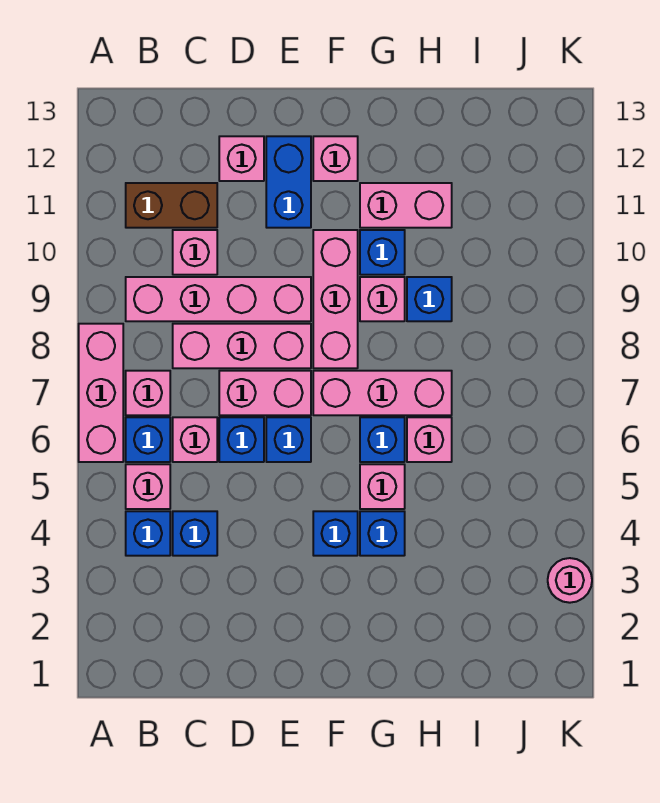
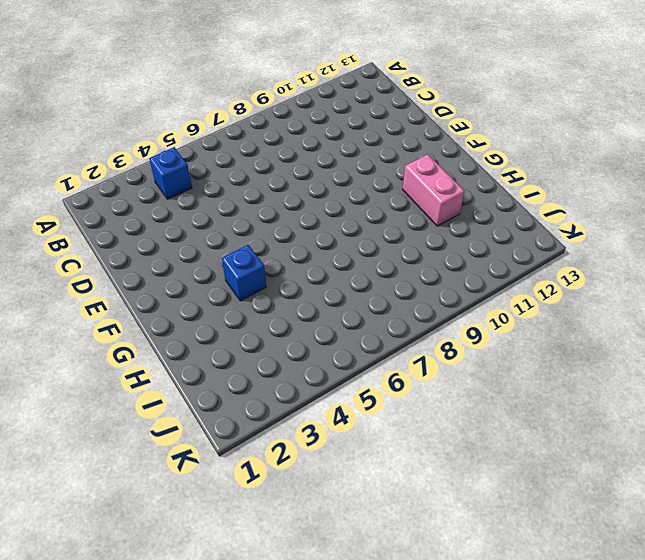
none -> pink 1x3 brick [79,324,123,462]
none -> pink 1x1 brick [126,464,170,509]
none -> blue 1x1 brick [126,417,170,462]

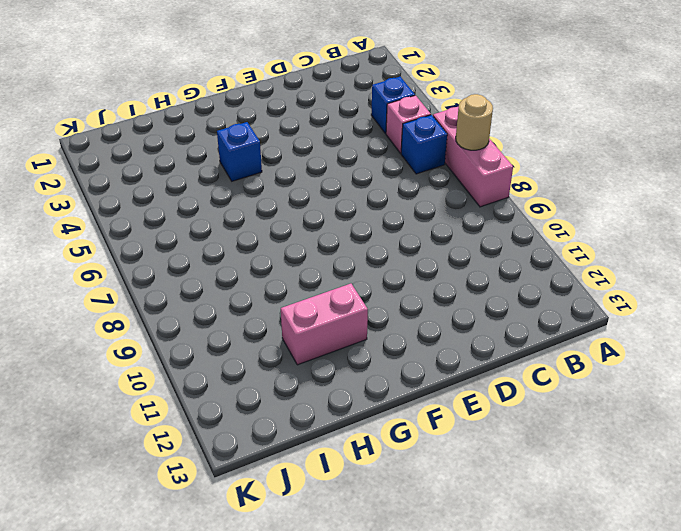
tan 1x1 round brick [456,94,493,150] -> none
none -> pink 1x1 brick [126,371,170,415]
none -> pink 1x4 brick [126,277,311,321]
none -> brown 1x2 brick [126,183,217,228]

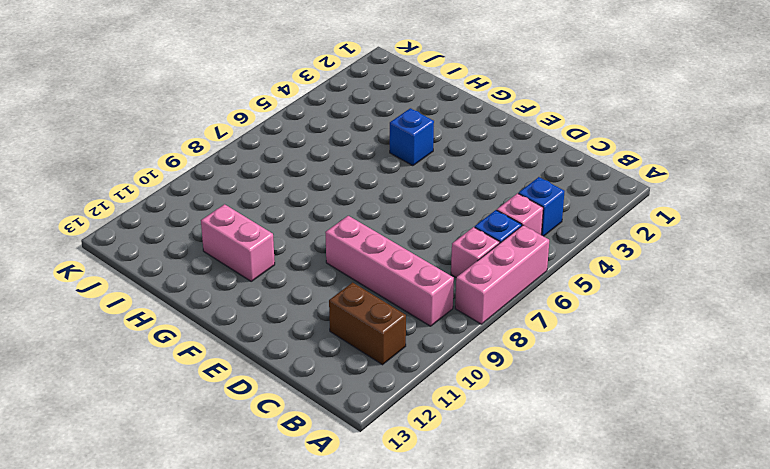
none -> blue 1x1 brick [173,511,217,556]
none -> pink 1x1 brick [173,417,217,462]
none -> pink 1x3 brick [173,324,311,368]

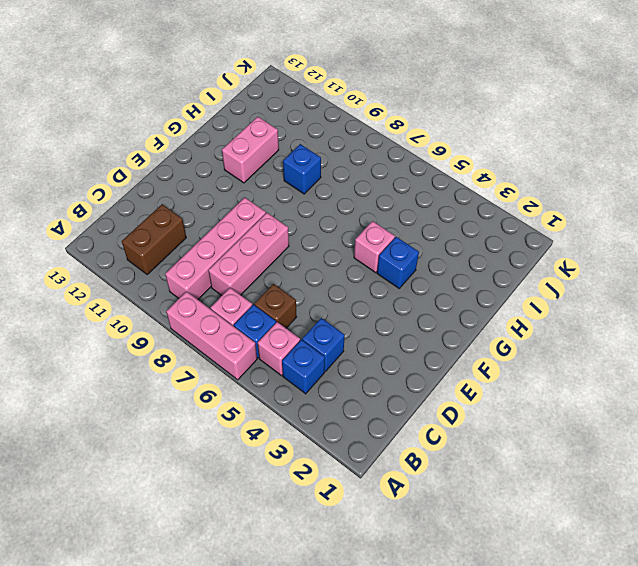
brown 1x1 brick [254,284,297,328] -> pink 1x1 brick [173,417,217,462]
none -> pink 1x1 brick [173,230,217,275]
none -> blue 1x1 brick [219,417,264,462]
none -> pink 1x2 brick [219,371,311,415]

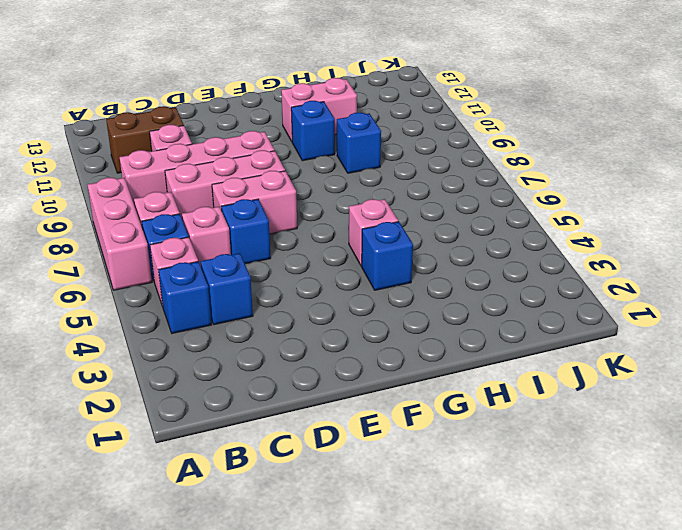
none -> pink 1x1 brick [219,136,264,181]
none -> blue 1x1 brick [266,417,311,462]
none -> blue 1x2 brick [266,136,311,228]

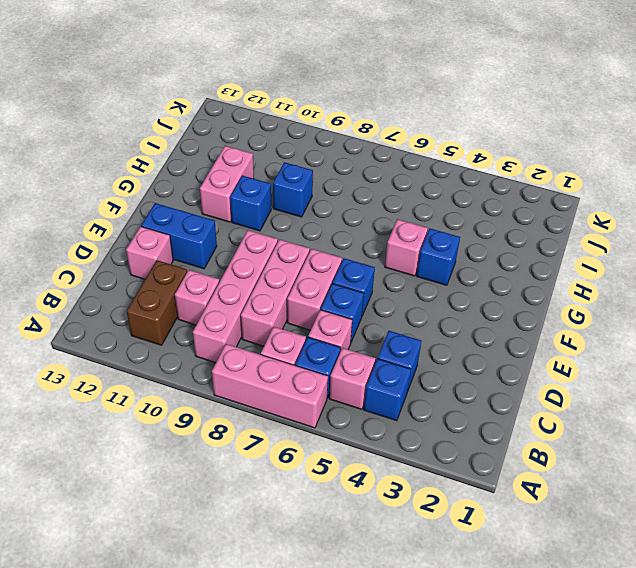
none -> blue 1x1 brick [313,511,358,556]
none -> pink 1x3 brick [313,371,452,415]
none -> pink 1x3 brick [313,230,358,368]

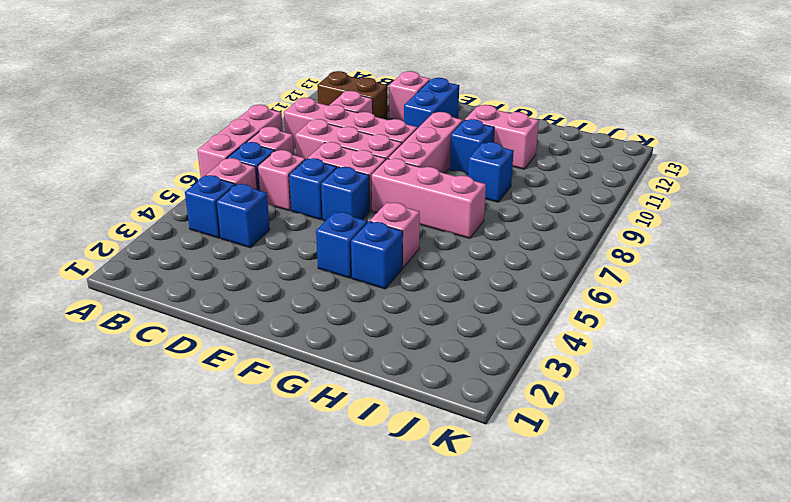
none -> pink 1x1 brick [313,136,358,181]
none -> blue 1x1 brick [360,417,405,462]
none -> pink 1x1 brick [360,277,405,321]

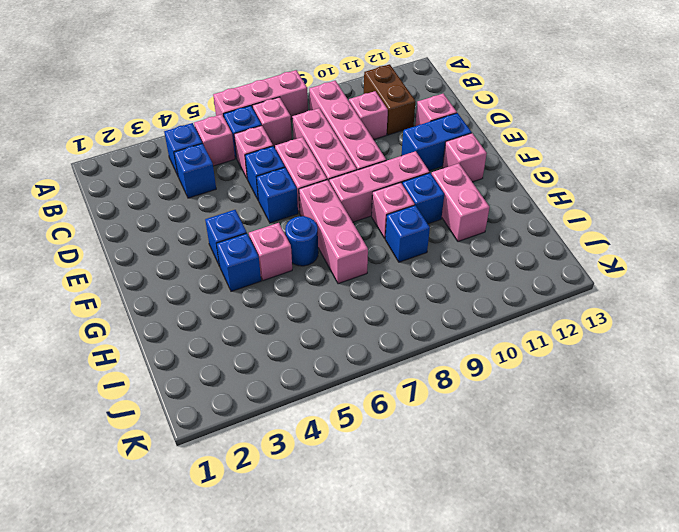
blue 1x1 round brick [285,216,318,266] -> blue 1x1 brick [360,417,405,462]
none -> pink 1x1 brick [407,417,452,462]
none -> pink 1x1 round brick [548,558,592,603]

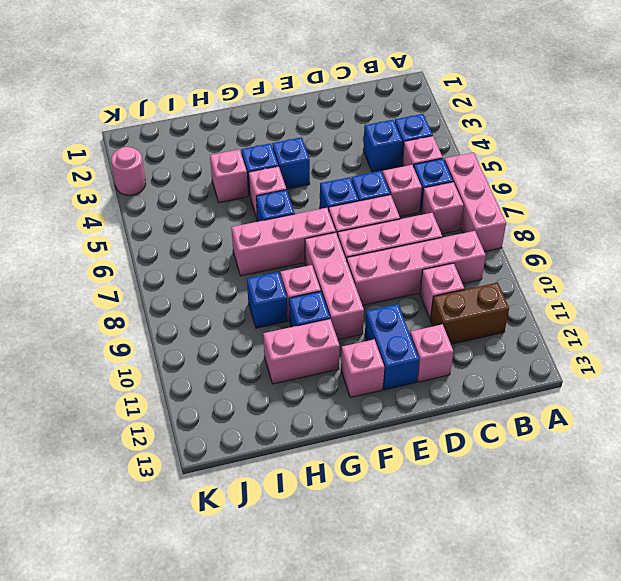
pink 1x1 brick [210,149,248,203] -> pink 1x1 brick moved to [407,417,452,462]

